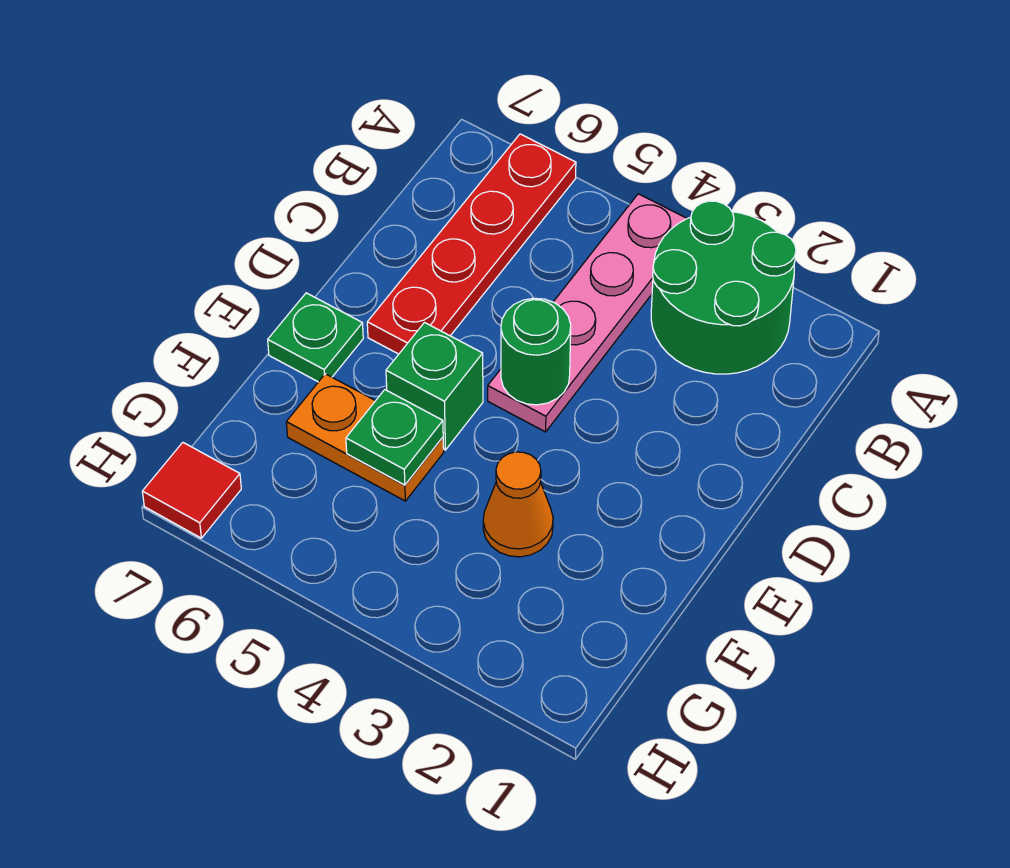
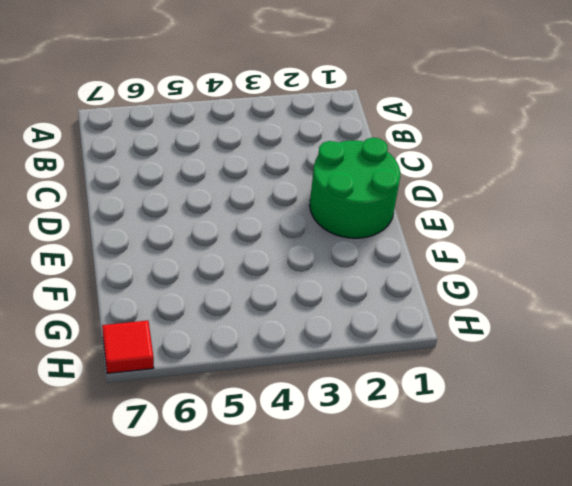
green 2x2 round brick [310,138,400,238] -> green 2x2 round brick moved to [651,201,796,374]
none -> pink 1x4 plate [488,194,687,432]
none -> red 1x4 plate [367,134,576,354]

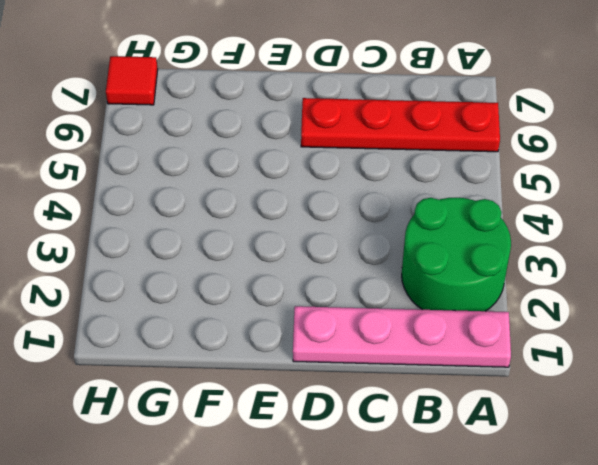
pink 1x4 plate [293,306,511,367] -> pink 1x4 plate moved to [488,194,687,432]
none -> green 1x1 brick [386,323,483,450]
none -> green 1x1 plate [268,293,363,382]

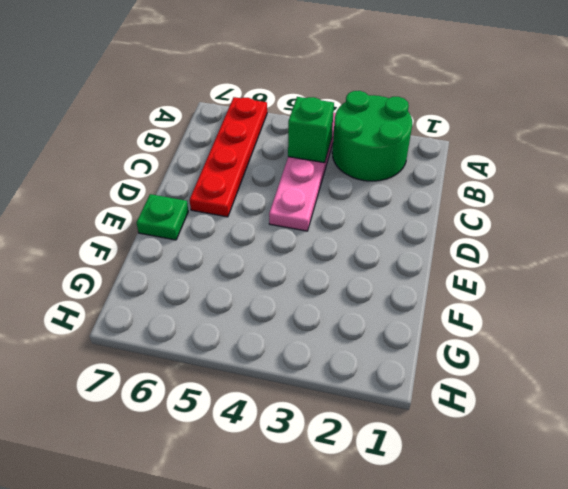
green 1x1 brick [288,97,334,163] -> green 1x1 brick moved to [386,323,483,450]
none -> orange 1x1 cone [483,452,553,557]
none -> orange 1x2 plate [286,374,444,501]

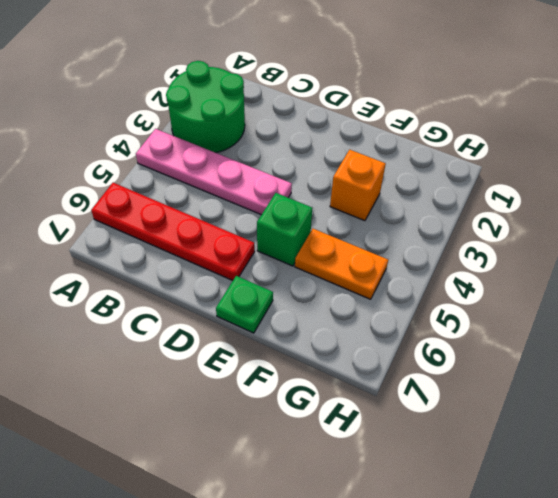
orange 1x1 brick [330,150,386,221] -> orange 1x1 cone [483,452,553,557]
orange 1x2 plate [295,229,388,299] -> orange 1x2 plate turned to [286,374,444,501]
none -> red 1x1 tile [142,443,241,538]
none -> green 1x1 round brick [501,298,571,405]

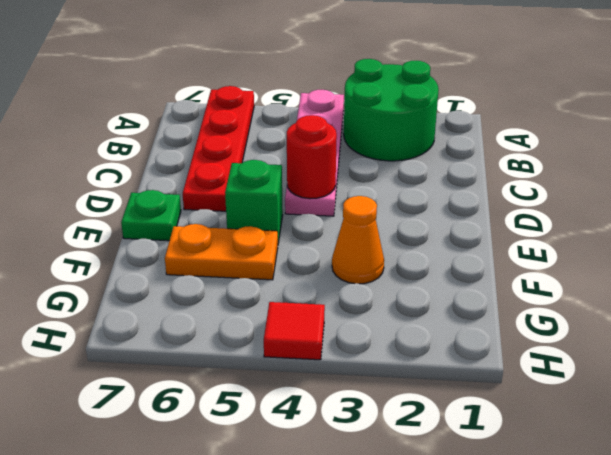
red 1x1 round brick [287,115,337,199] -> green 1x1 round brick [501,298,571,405]
red 1x1 tile [264,302,325,360] -> red 1x1 tile moved to [142,443,241,538]
none -> green 1x1 plate [346,390,443,485]

